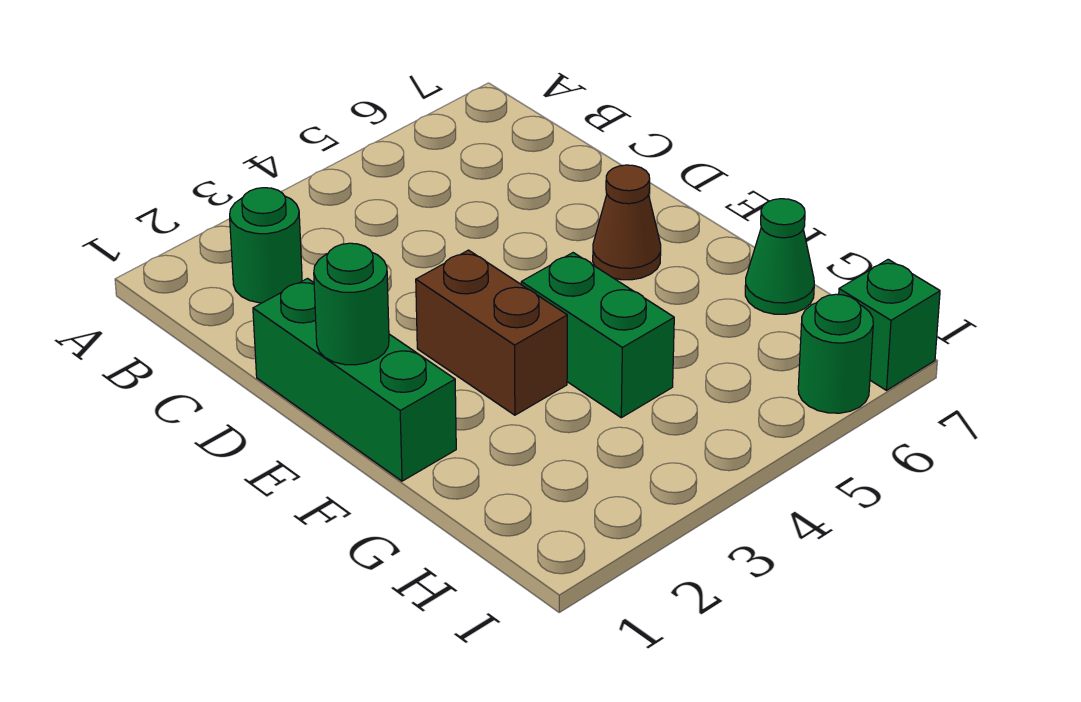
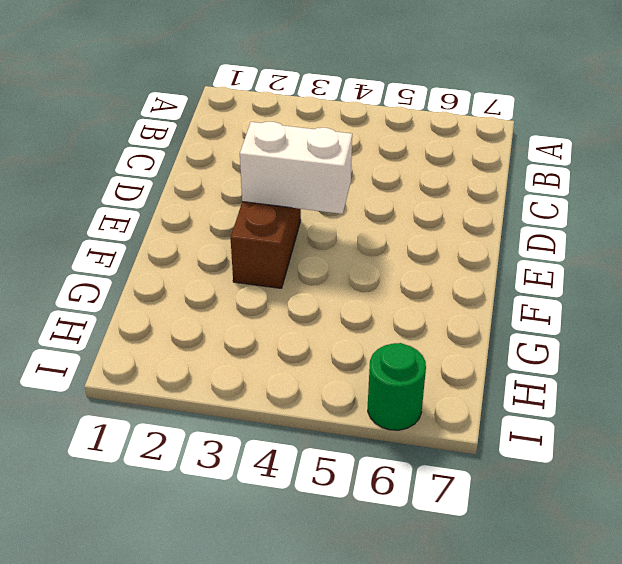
white 1x2 brick [240,122,352,214] -> none
none -> green 1x1 round brick [230,188,302,303]
none -> green 1x3 brick [253,279,456,481]

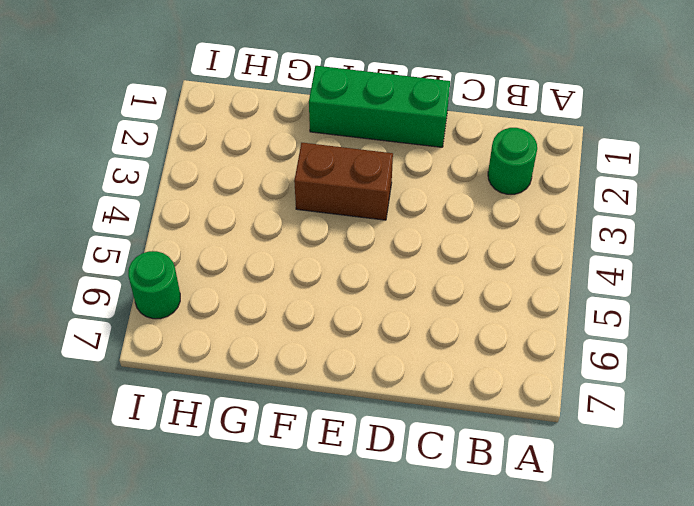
none -> brown 1x1 cone [593,165,661,280]
none -> green 1x2 brick [521,253,674,418]

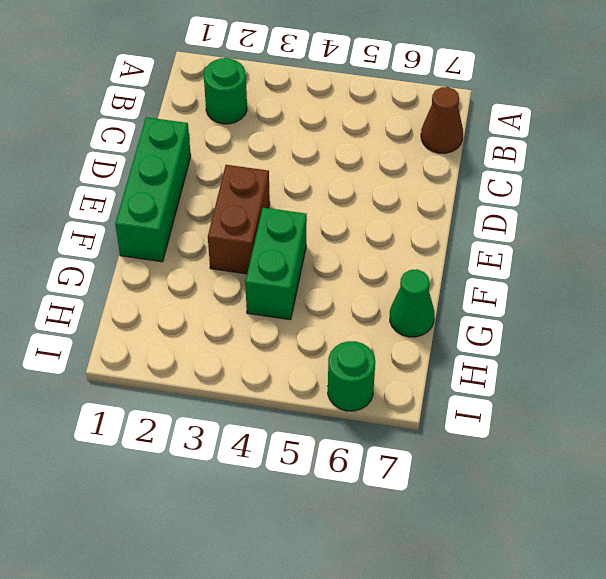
brown 1x1 cone [421,87,463,153] -> brown 1x1 cone moved to [593,165,661,280]
none -> green 1x1 brick [839,259,940,390]
none -> green 1x1 round brick [314,243,389,365]

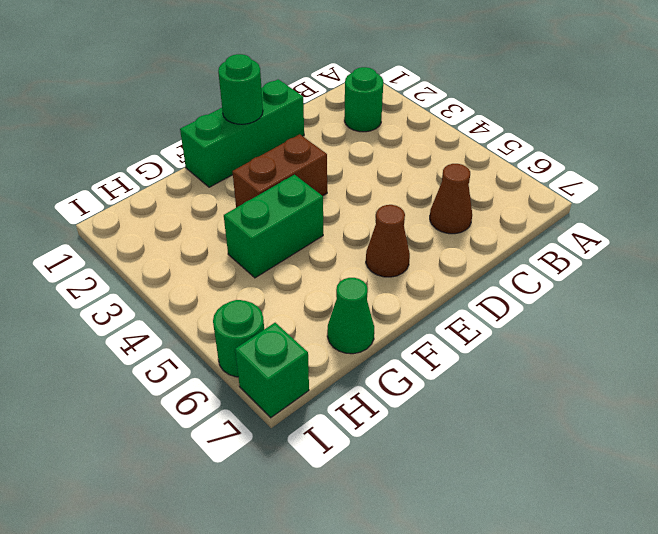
brown 1x1 cone [430,164,472,234] -> none

